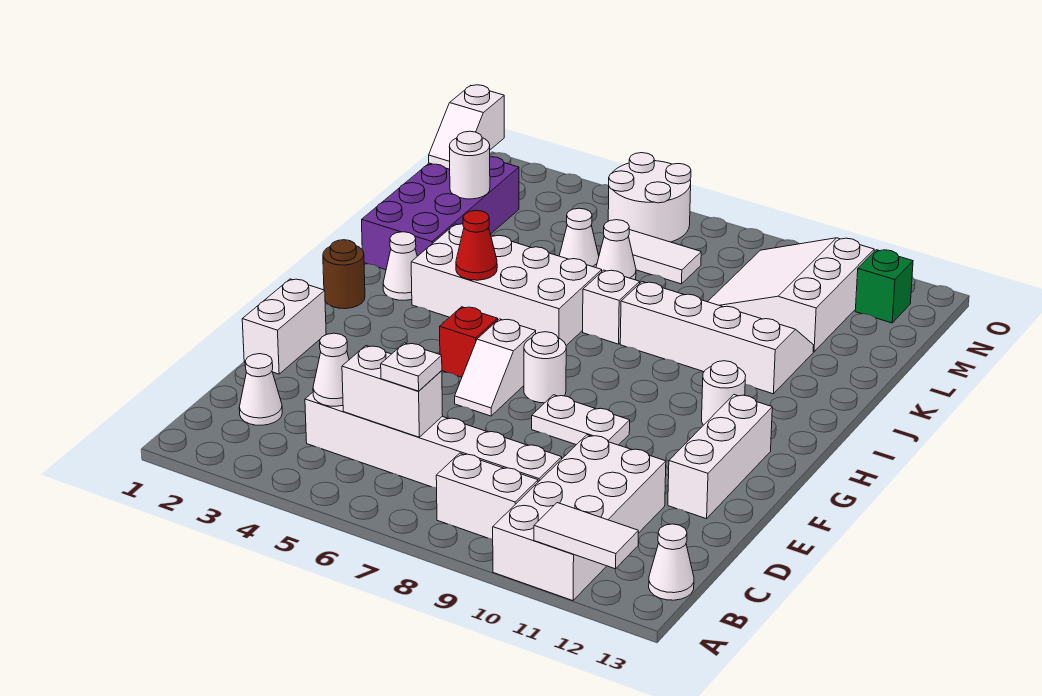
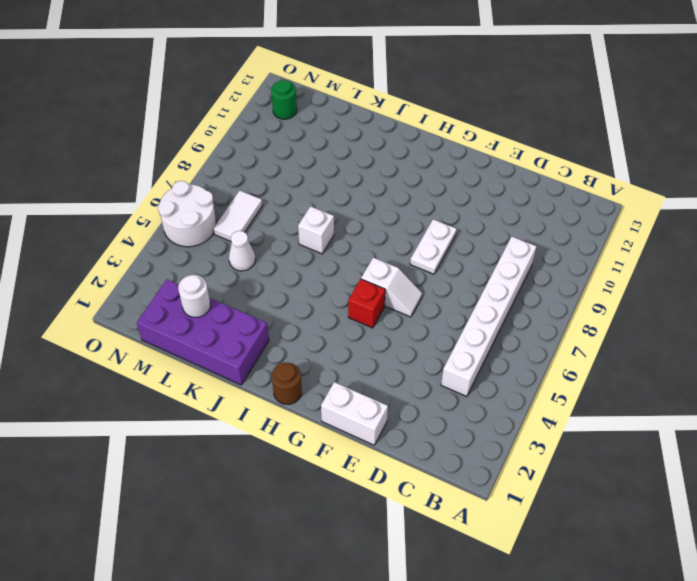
green 1x1 round brick [271,80,297,119] -> green 1x1 brick [855,250,913,323]
none -> white 2x4 brick [493,435,666,601]
none -> white 1x2 brick [436,453,538,540]
none -> white 1x1 cone [649,524,694,600]
none -> white 1x1 cone [239,354,282,425]

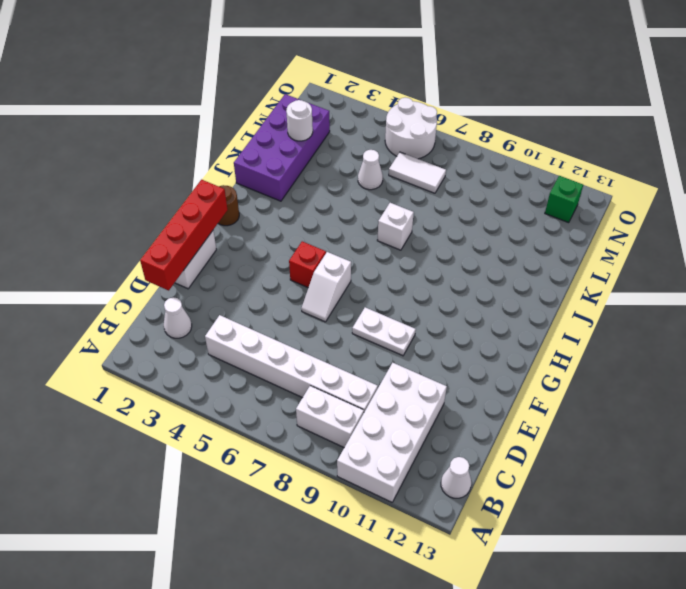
red 1x4 brick [140,180,228,290] -> none
none -> white 1x3 brick [668,395,772,519]
none -> white 1x1 round brick [524,332,566,403]
none -> white 1x1 round brick [701,361,746,425]
none -> white 1x1 cone [383,232,417,300]

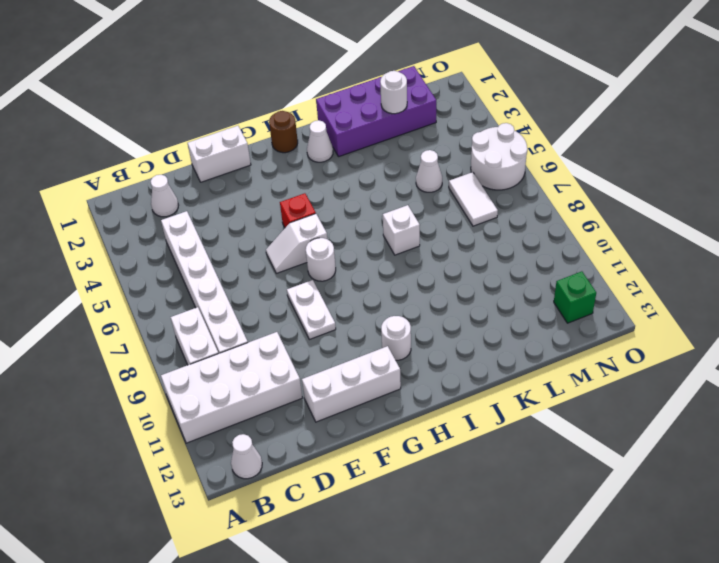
none -> white 2x4 brick [411,224,602,346]
none -> white 2x4 slope [620,282,814,394]
none -> white 1x1 cone [596,220,636,280]
none -> white 3x3 slope [708,238,874,352]

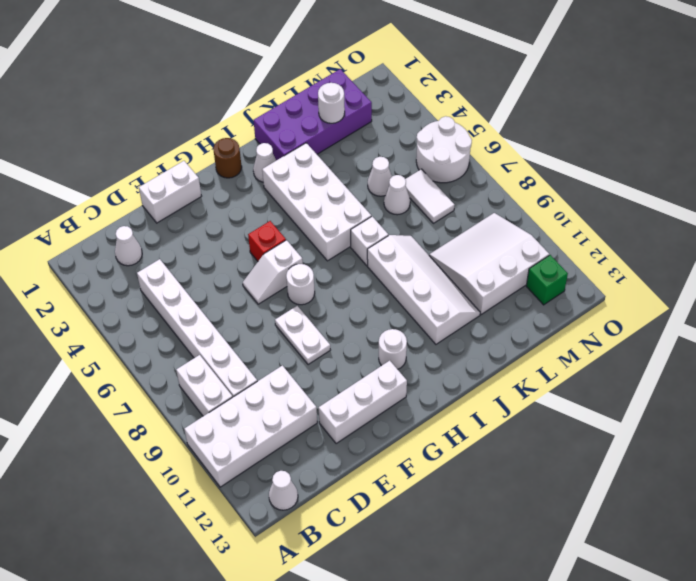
none -> white 1x2 tile [534,503,638,569]
none -> white 1x1 cone [313,333,349,406]
none -> white 1x2 brick [342,346,443,437]
none -> red 1x1 cone [456,211,497,280]

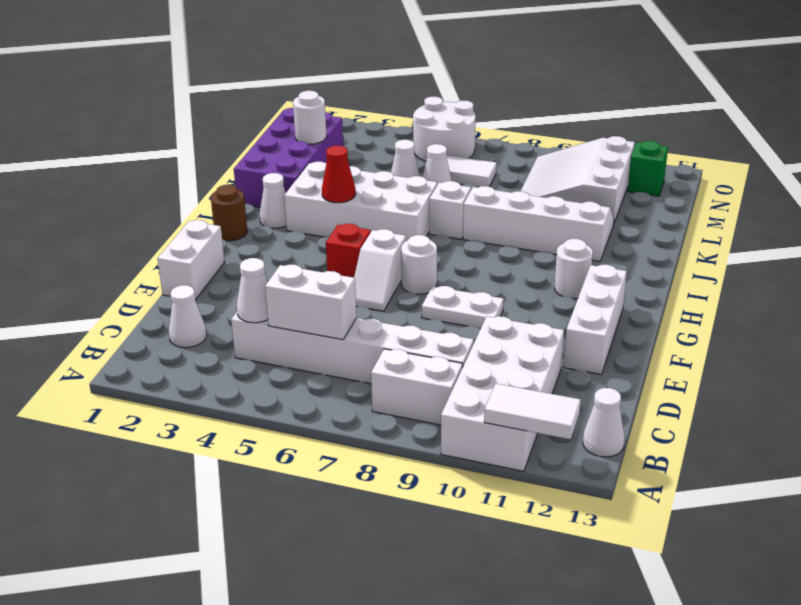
none -> white 1x2 slope [429,85,504,169]
none -> white 1x1 plate [381,343,442,391]

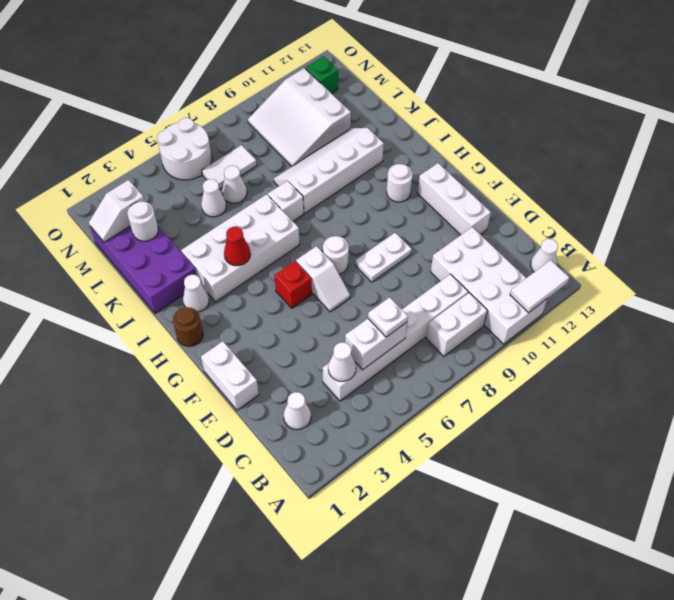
white 1x2 slope [89,180,145,242] -> white 1x2 slope turned to [429,85,504,169]

